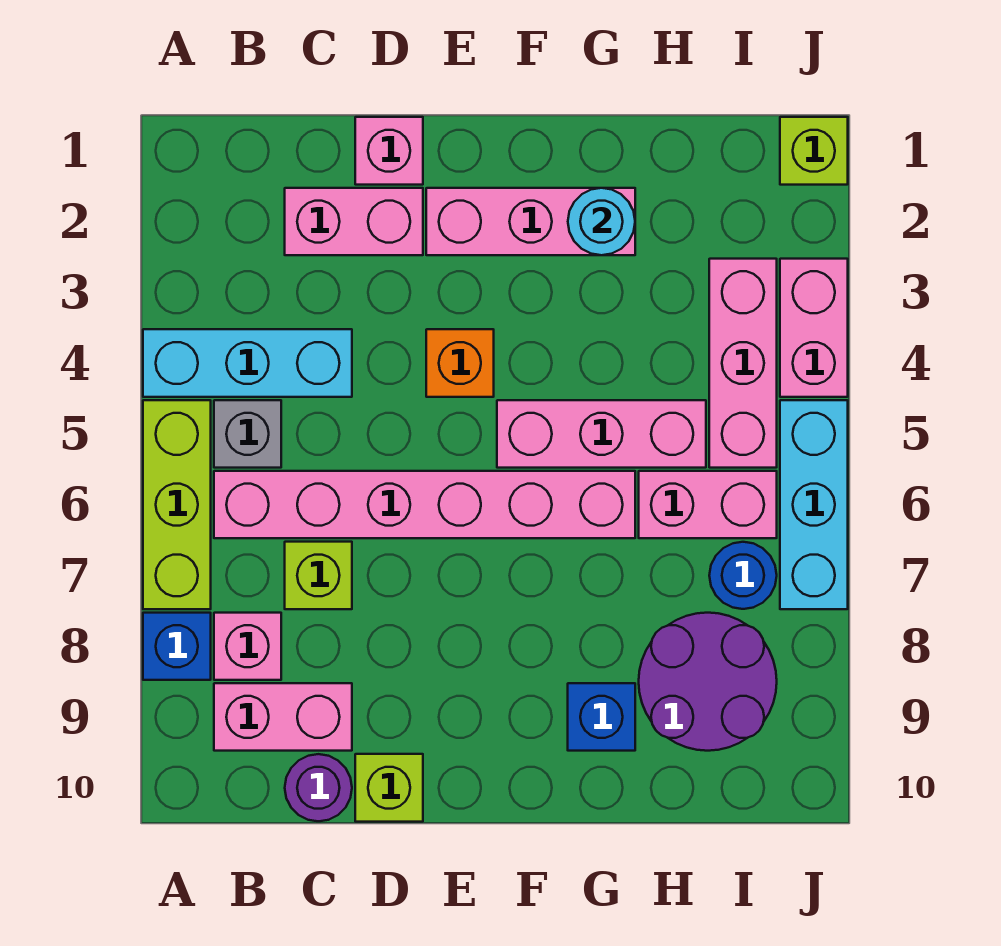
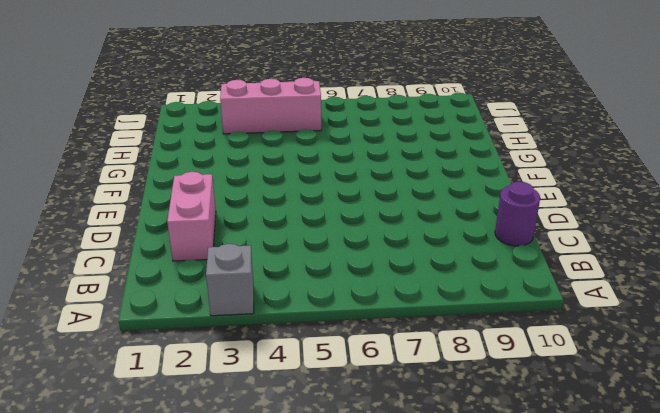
grey 1x1 brick [206,244,254,316] -> grey 1x1 brick moved to [214,400,281,468]
none -> cyan 1x3 brick [143,329,352,397]
none -> lime 1x3 brick [143,400,211,609]
none -> blue 1x1 brick [143,613,211,680]

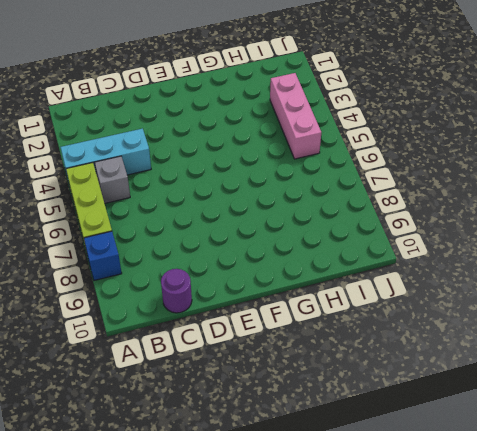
none -> pink 1x6 brick [214,471,635,538]
none -> pink 1x1 brick [214,613,281,680]
none -> pink 1x2 brick [214,683,352,751]

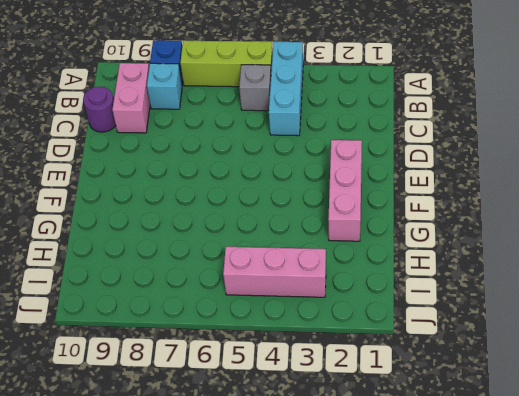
cyan 1x1 brick [147,63,182,109] -> pink 1x1 brick [214,613,281,680]
none -> pink 1x6 brick [214,471,635,538]
none -> pink 1x2 brick [285,188,423,255]
none -> lime 1x1 brick [285,542,352,609]

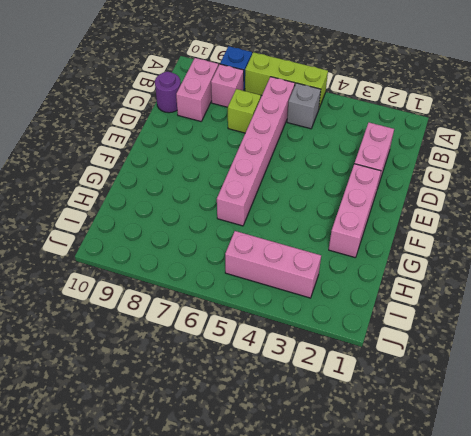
none -> cyan 1x3 brick [143,329,352,397]
none -> pink 1x1 brick [355,117,423,185]
none -> lime 1x1 brick [355,754,423,822]

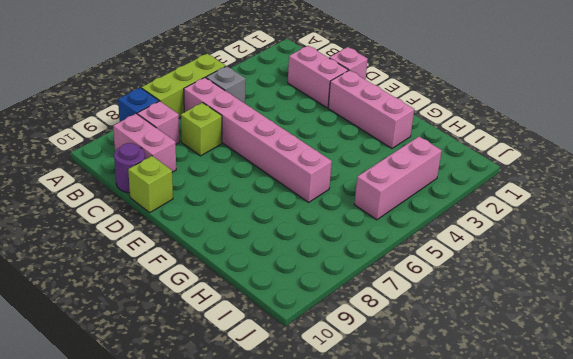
none -> cyan 1x3 brick [143,329,352,397]
none -> orange 1x1 brick [426,329,494,397]
none -> pink 1x3 brick [497,400,706,468]

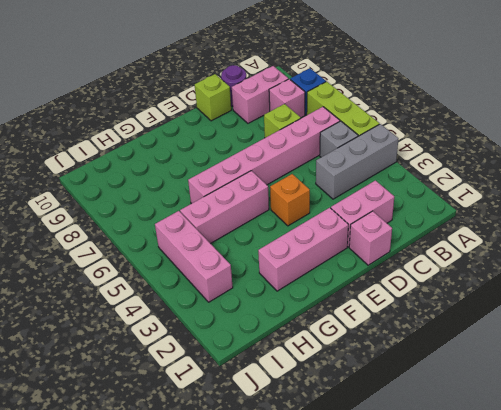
grey 1x3 brick [316,124,398,199] -> cyan 1x3 brick [143,329,352,397]
none -> blue 1x1 brick [568,683,635,751]
none -> pink 1x2 brick [639,471,777,538]
none -> purple 2x2 round brick [639,613,777,751]

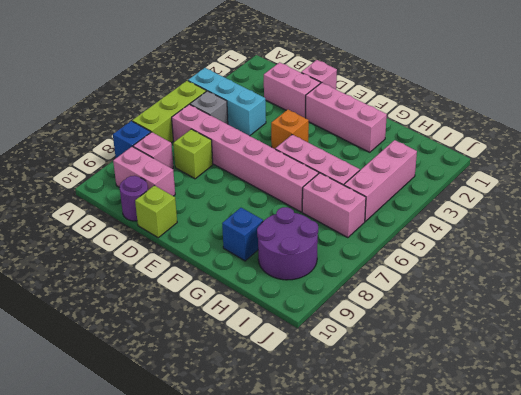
none -> blue 1x1 round brick [709,542,777,609]
none -> lime 1x1 brick [780,117,848,185]
none -> pink 1x2 brick [780,259,848,397]

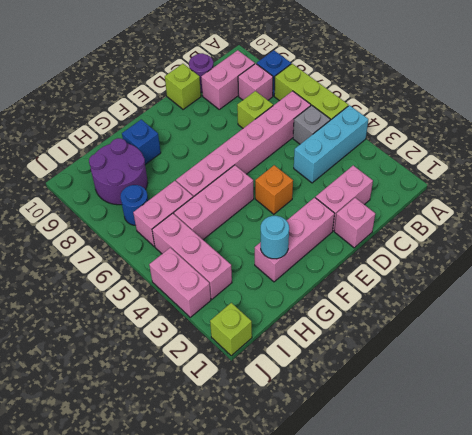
none -> cyan 1x3 brick [780,400,848,609]

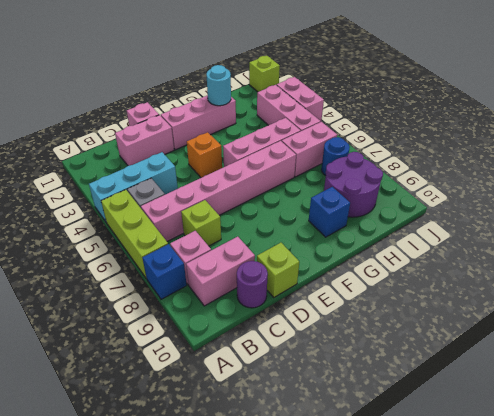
none -> cyan 1x3 brick [780,400,848,609]

